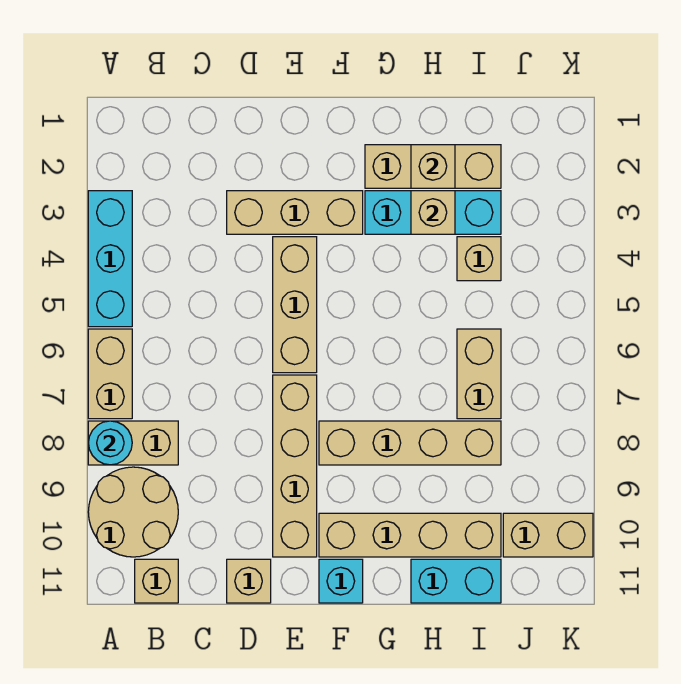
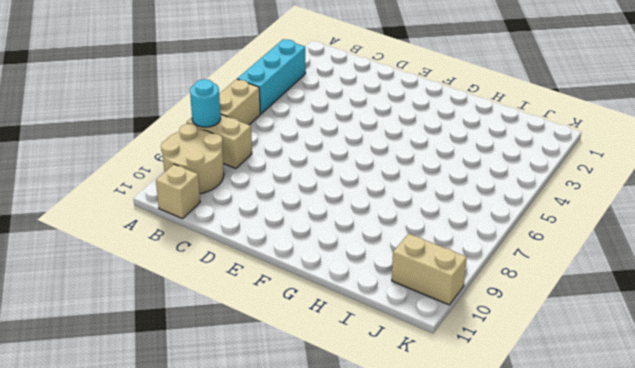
none -> tan 1x3 brick [227,191,363,234]
none -> tan 1x1 brick [227,559,271,603]
none -> tan 1x3 brick [273,237,317,373]

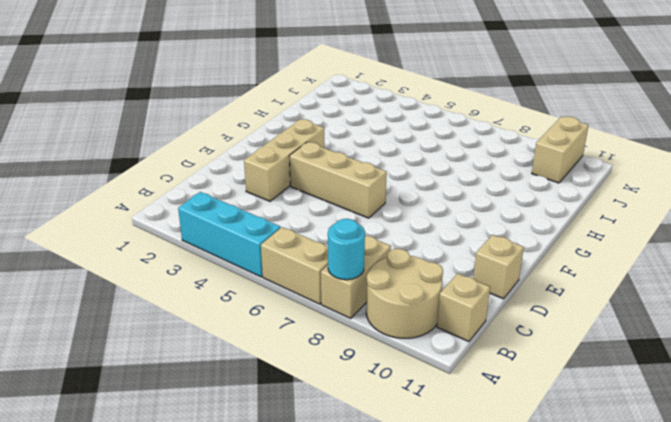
none -> tan 1x4 brick [273,375,317,557]
none -> tan 1x4 brick [319,421,501,465]
none -> tan 1x4 brick [319,513,501,557]

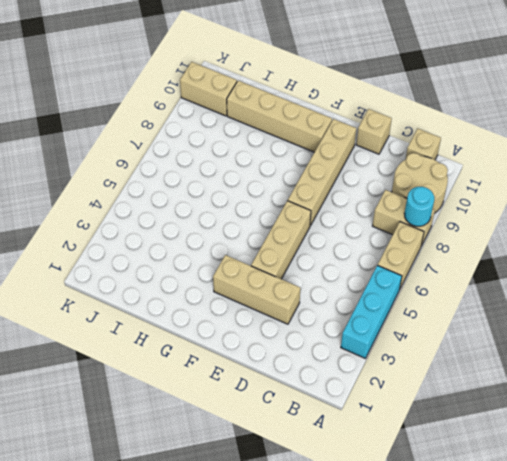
none -> tan 1x4 brick [319,421,501,465]
none -> cyan 1x1 brick [319,559,363,603]
none -> tan 1x3 brick [365,145,501,188]

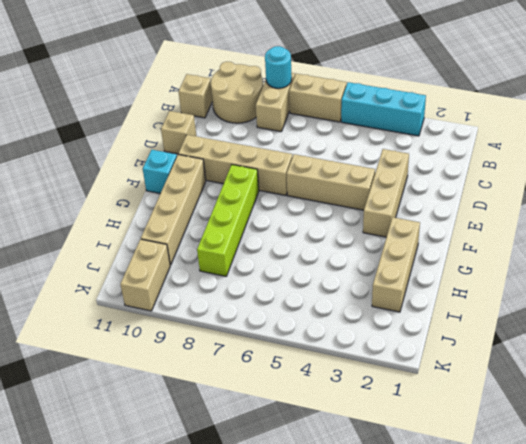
lime 1x4 brick [197,165,259,276] -> tan 1x4 brick [319,421,501,465]
none -> cyan 1x3 brick [365,191,501,234]
none -> cyan 1x2 brick [411,559,501,603]
none -> tan 1x1 brick [457,237,501,281]

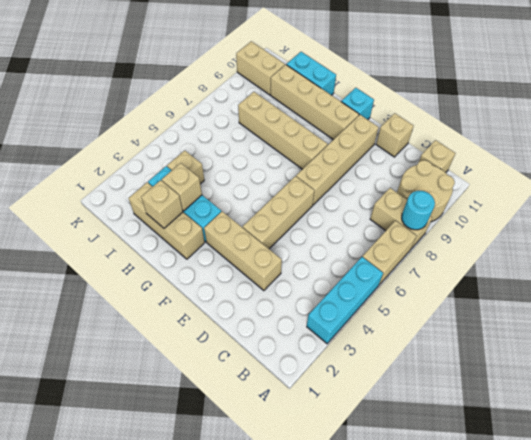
none -> tan 1x2 brick [457,329,501,419]

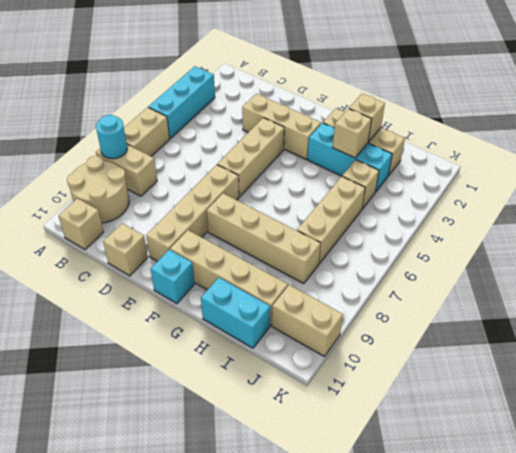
tan 1x3 brick [297,177,365,264] -> tan 1x2 brick [457,329,501,419]

